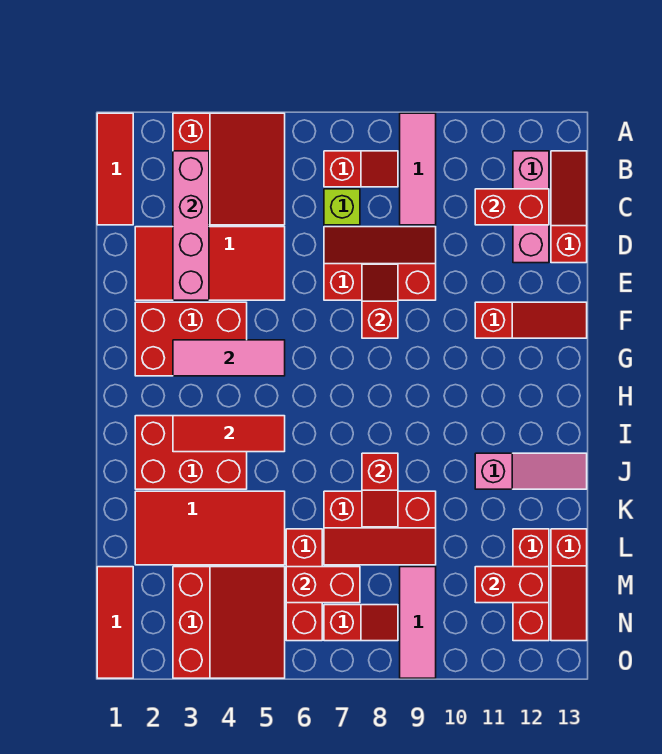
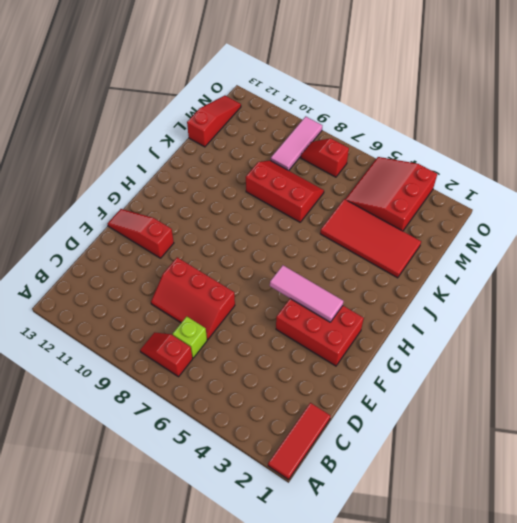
none -> red 3x3 slope [173,113,285,225]
none -> pink 1x3 tile [400,113,436,225]
none -> pink 1x3 brick [513,151,549,263]
none -> red 1x3 slope [551,151,587,263]

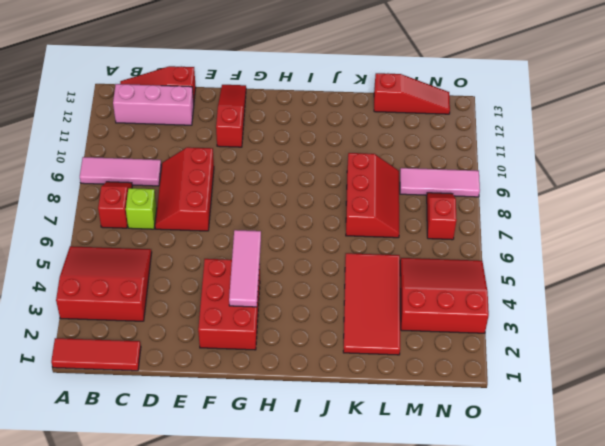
none -> red 2x4 tile [135,227,285,300]
none -> red 2x3 brick [135,416,247,489]
none -> pink 1x3 slope [475,453,587,489]
none -> red 1x3 brick [286,529,322,641]

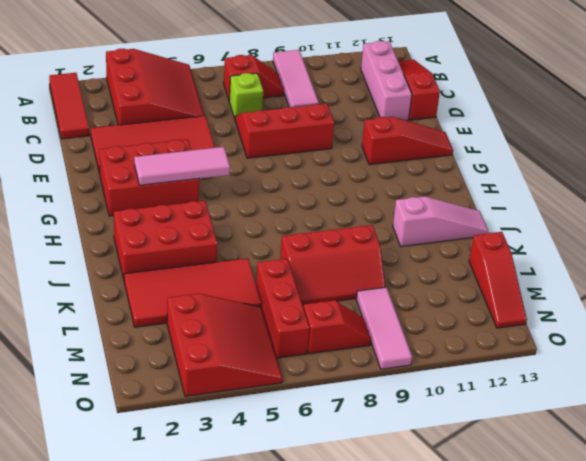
none -> red 1x3 brick [513,529,549,641]
none -> red 1x3 tile [97,567,133,678]
none -> pink 1x4 brick [173,151,209,300]
none -> red 1x2 brick [475,189,549,225]

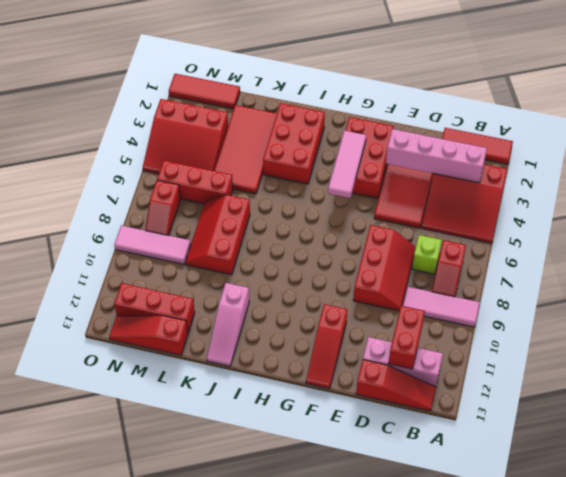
none -> red 1x2 slope [362,264,398,338]
none -> red 1x3 tile [173,416,285,452]
none -> red 1x2 slope [362,453,398,527]
none -> red 1x2 brick [286,567,360,603]

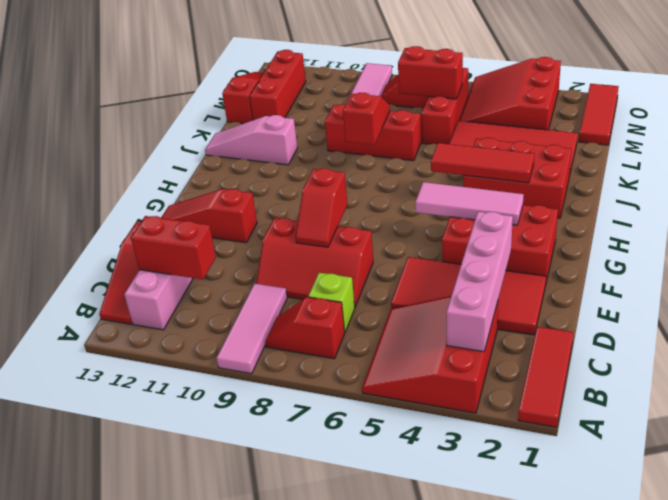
none -> red 1x2 brick [475,567,549,603]

